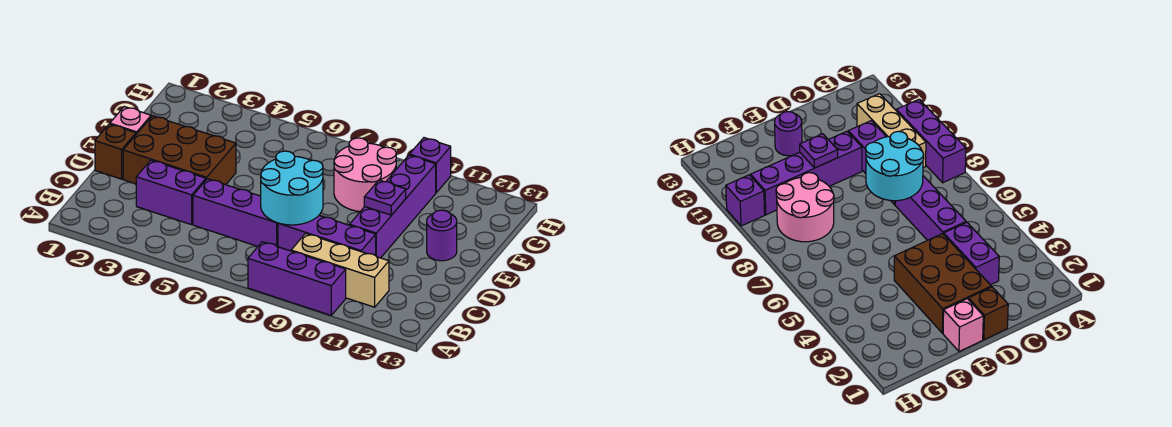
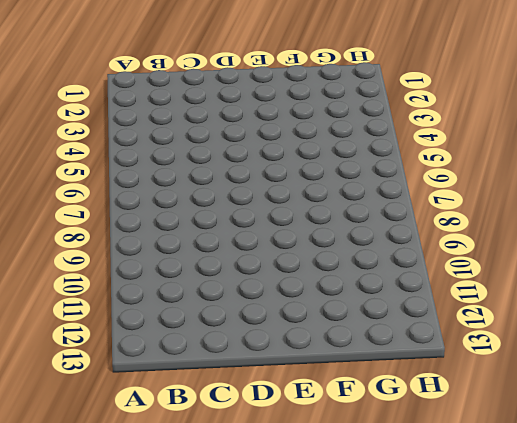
none -> purple 1x3 brick [248,242,346,315]
none -> tan 1x3 brick [291,234,389,307]
none -> purple 1x2 brick [136,160,206,225]

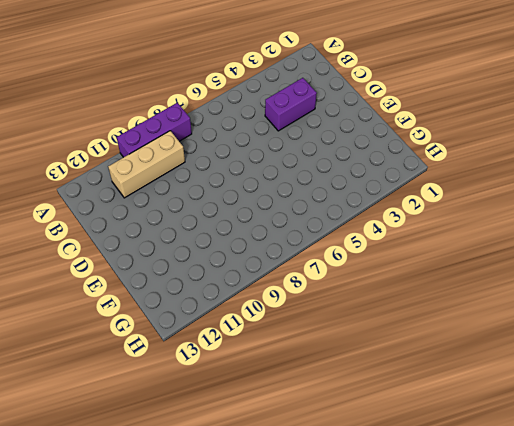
none -> purple 1x3 brick [193,179,278,247]
none -> purple 1x3 brick [278,216,376,256]
none -> brown 1x1 brick [95,124,136,179]

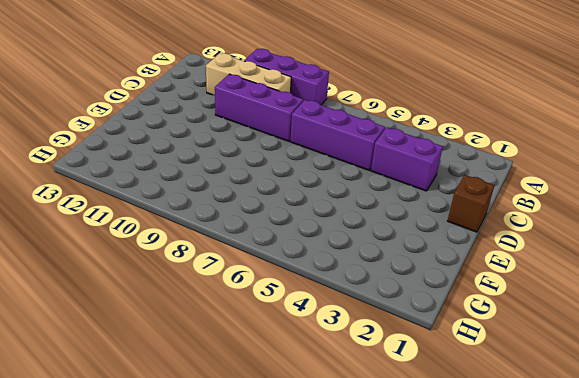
none -> brown 2x3 brick [123,116,236,185]
none -> purple 1x4 brick [349,155,436,258]
none -> pink 1x1 brick [110,107,151,134]

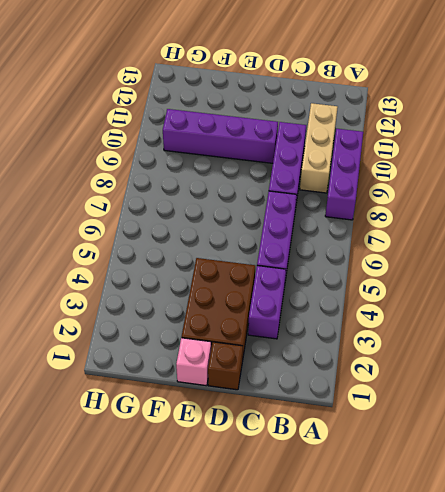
none -> purple 1x1 round brick [427,210,457,261]
none -> pink 2x2 round brick [334,138,396,211]
none -> purple 1x1 brick [409,138,451,192]

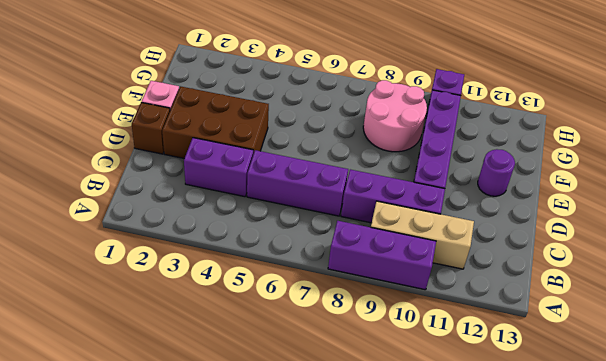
none -> cyan 2x2 round brick [261,151,323,225]
none -> purple 1x1 plate [364,180,406,215]

